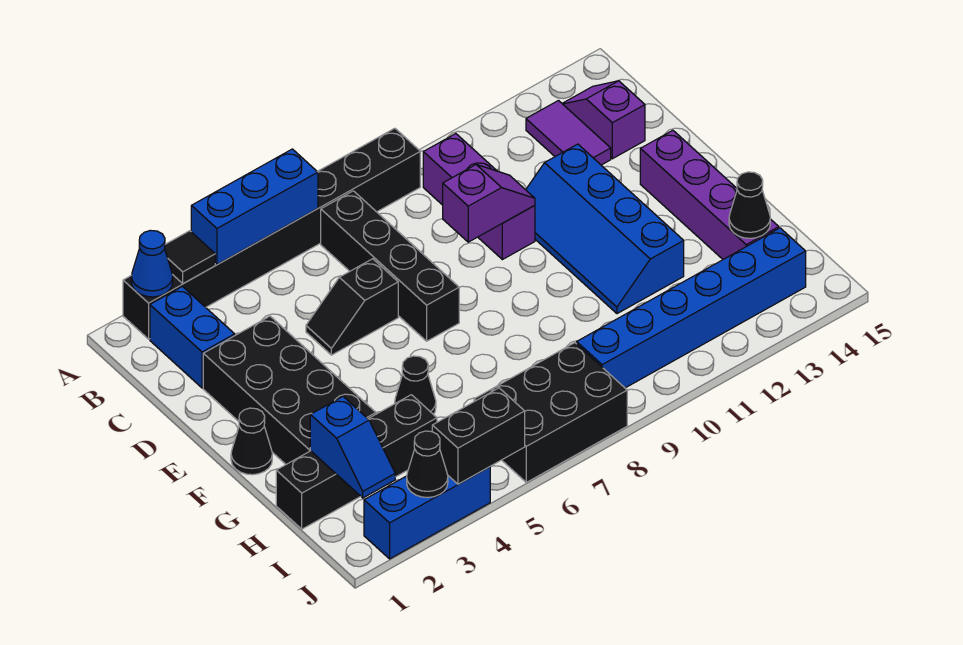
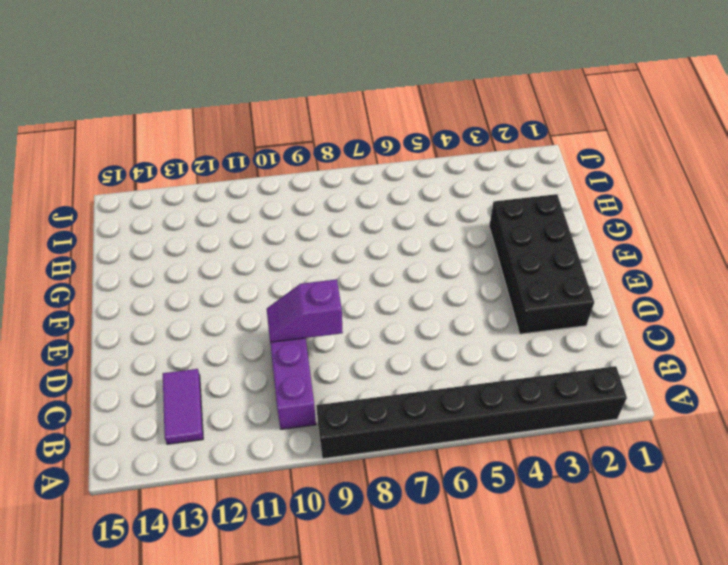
none -> blue 1x2 brick [150,286,235,388]
none -> black 1x4 brick [321,191,459,341]
none -> purple 1x2 slope [562,81,645,159]

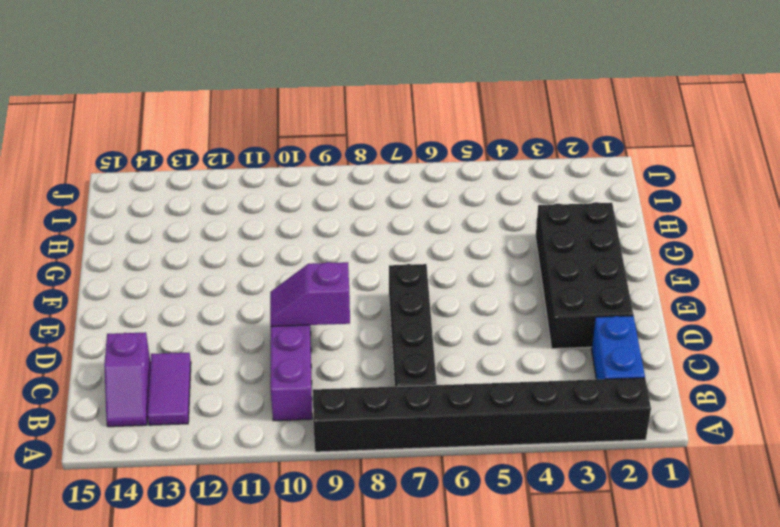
none -> black 1x2 slope [306,259,398,355]
none -> blue 2x4 slope [526,144,684,314]
none -> purple 1x4 brick [640,130,779,259]

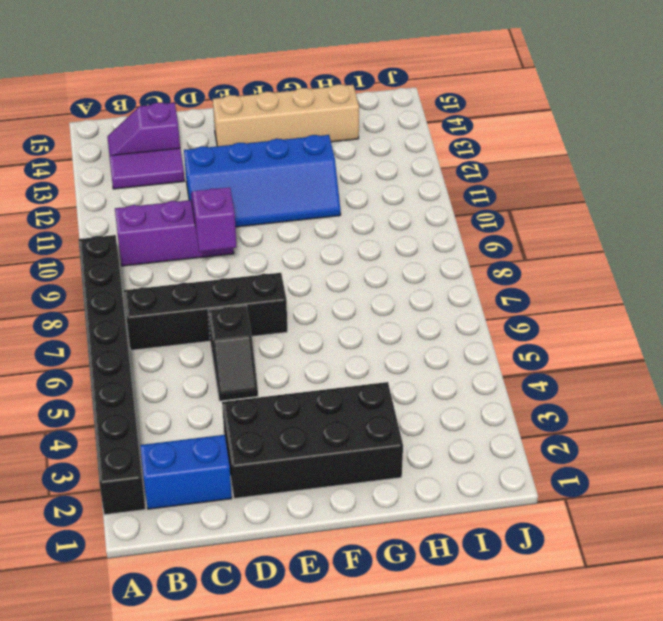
tan 1x4 brick [213,84,359,146] -> purple 1x4 brick [640,130,779,259]
none -> black 1x1 cone [231,408,272,475]
none -> black 1x1 cone [395,356,436,414]
none -> black 1x4 brick [276,395,437,529]

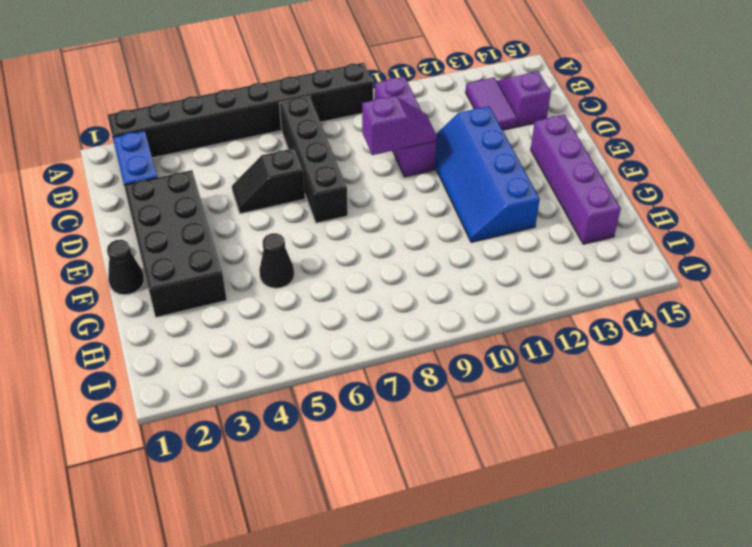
none -> black 1x4 brick [276,395,437,529]
none -> black 2x3 brick [474,343,627,482]
none -> blue 1x6 brick [577,228,806,388]

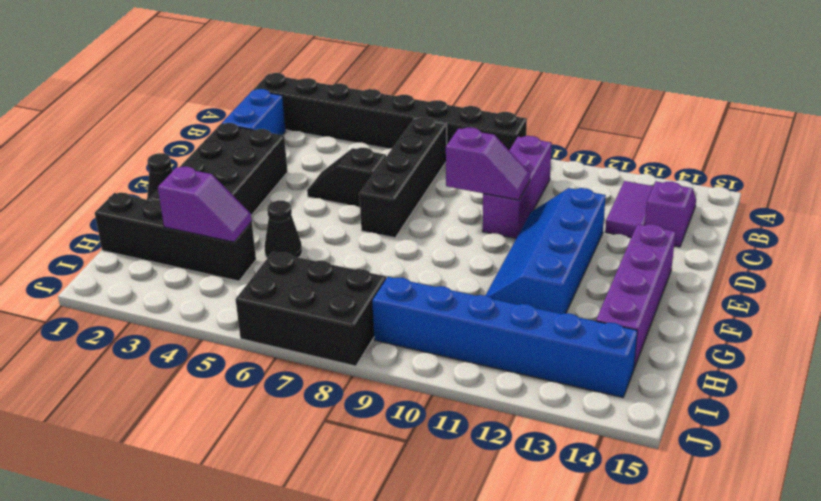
purple 1x2 slope [158,167,252,242] -> none
none -> blue 1x3 brick [364,467,490,559]
none -> blue 1x1 cone [131,230,173,297]
none -> black 1x1 tile [165,231,215,284]

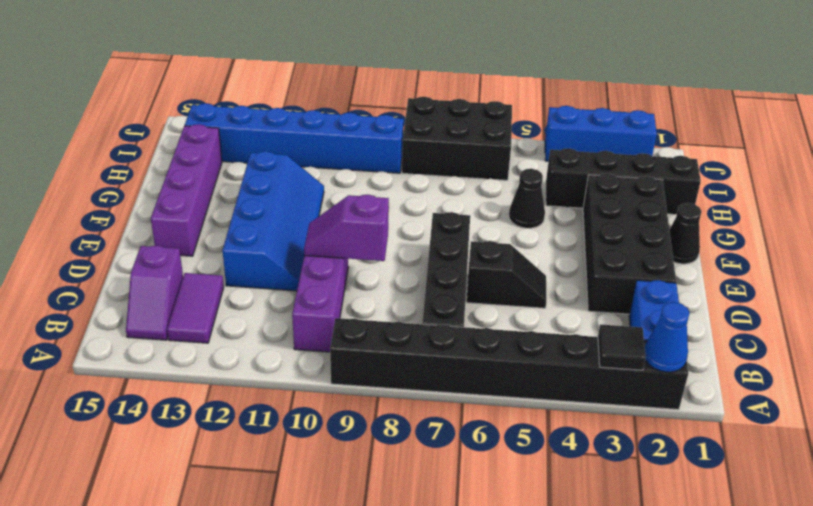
none -> blue 1x3 brick [191,149,318,265]
none -> blue 1x2 slope [310,397,395,498]
none -> black 1x1 cone [729,172,770,238]

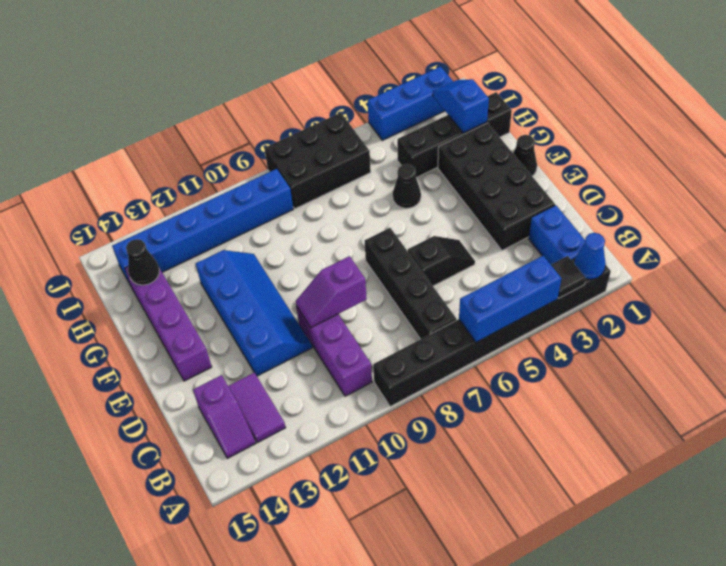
none -> black 1x1 cone [407,431,448,498]
none -> black 1x2 brick [432,388,525,484]

